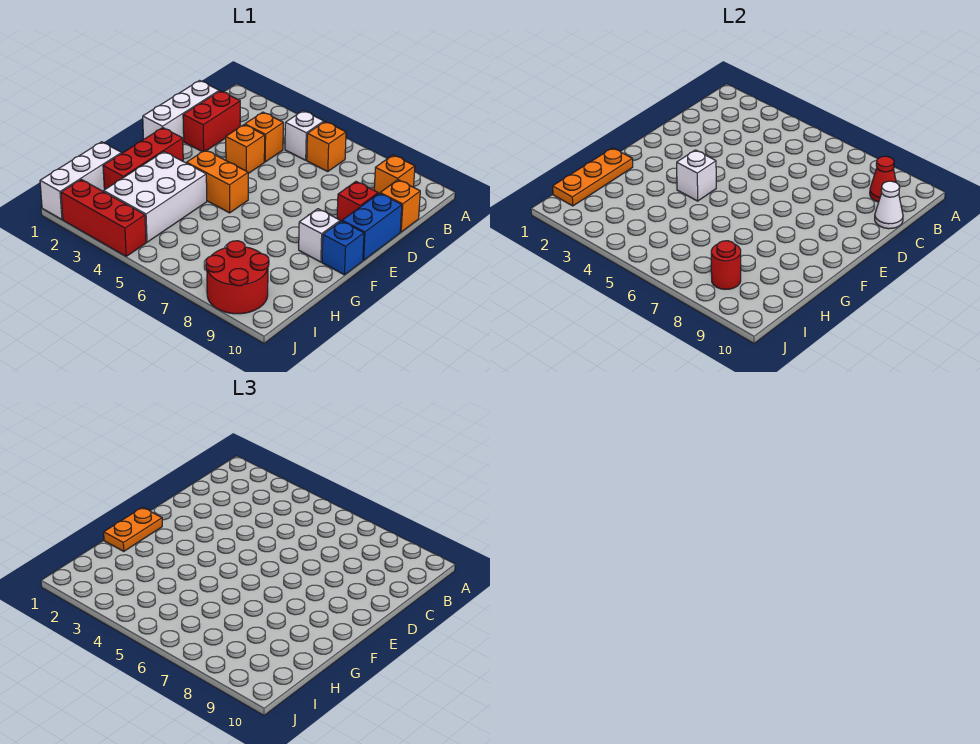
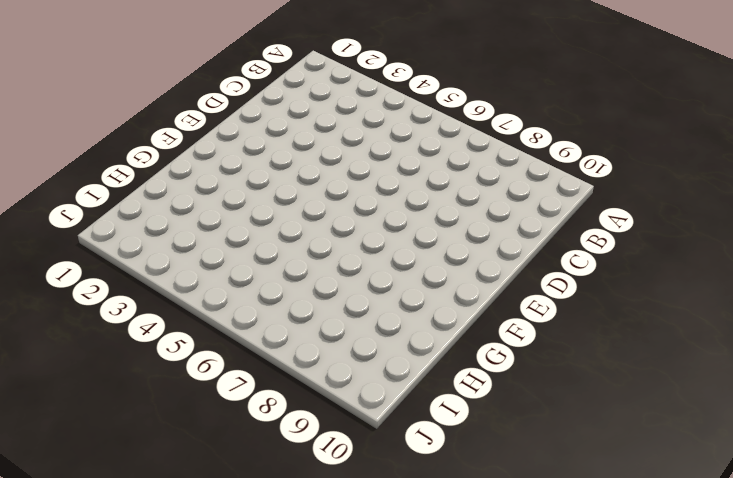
none -> white 1x1 brick [285,111,324,160]
none -> orange 1x1 brick [307,122,346,171]
none -> orange 1x1 brick [374,155,415,194]

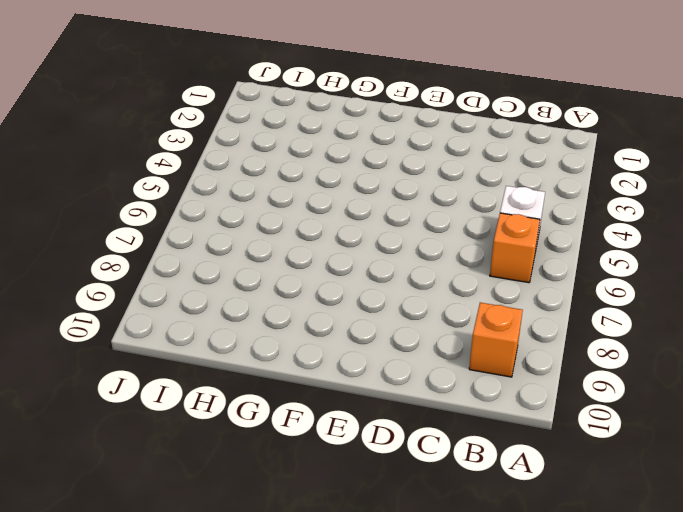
none -> white 1x3 brick [143,81,219,141]
none -> red 1x2 brick [183,91,240,152]
none -> orange 1x1 brick [245,112,283,162]

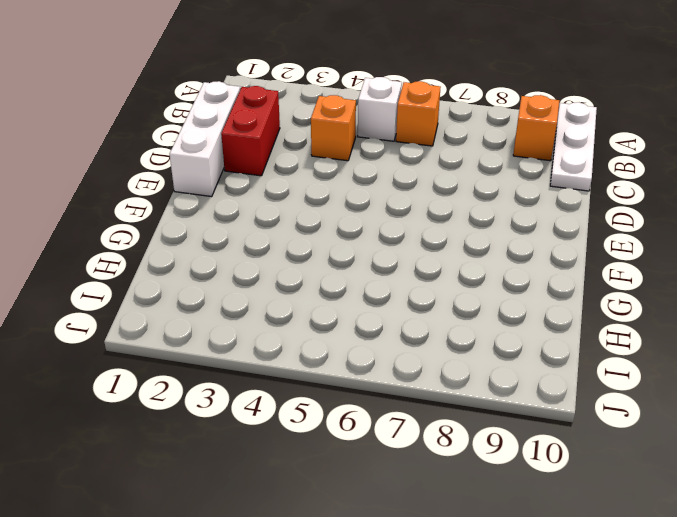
white 1x3 plate [550,102,597,191] -> orange 1x1 brick [380,180,420,232]
none -> orange 1x1 brick [226,125,265,174]
none -> red 1x1 brick [337,182,378,221]
none -> blue 1x2 brick [342,193,402,260]

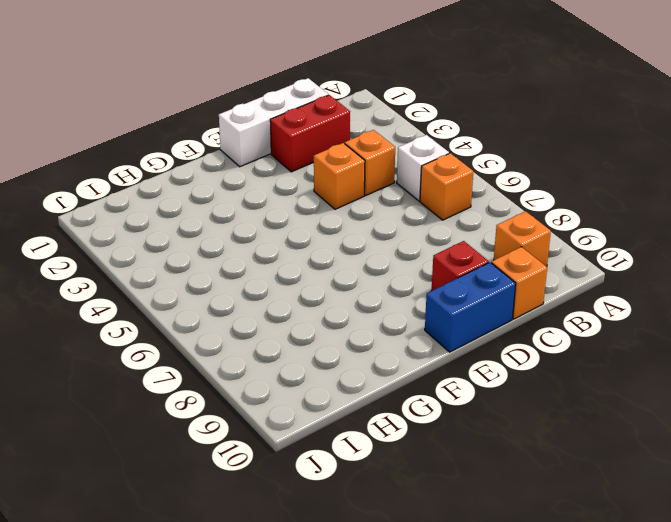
none -> red 1x3 brick [103,128,183,190]
none -> orange 1x2 brick [187,150,248,213]
none -> white 1x1 brick [299,209,340,262]

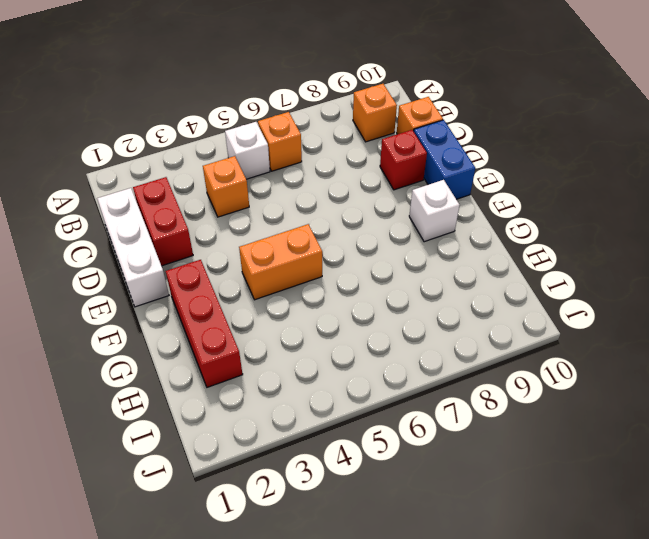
none -> orange 1x1 brick [226,125,265,174]
none -> blue 1x1 brick [322,221,364,275]
none -> white 2x3 brick [104,152,207,242]

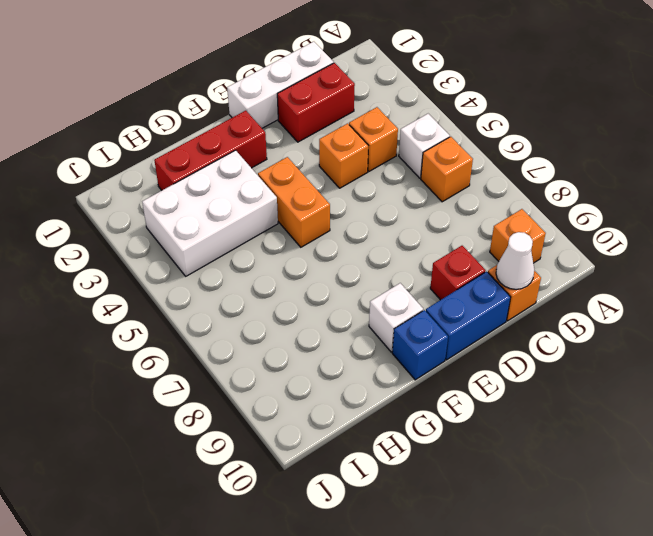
none -> white 1x3 brick [40,142,122,220]
none -> red 2x2 round brick [206,241,269,314]
none -> red 1x3 brick [61,179,146,256]

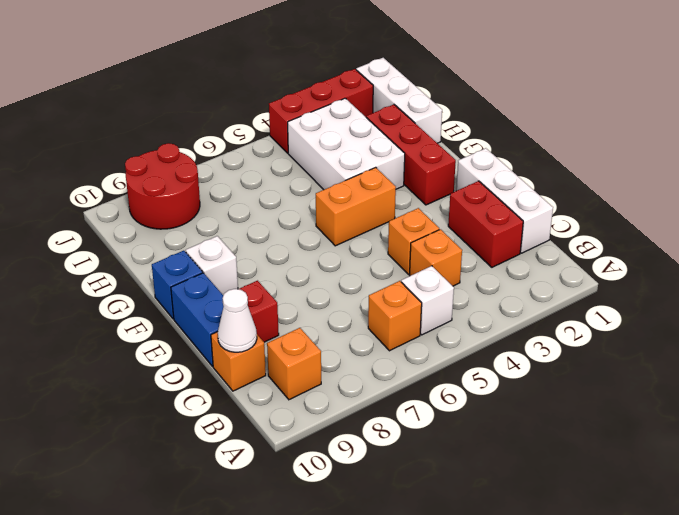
none -> red 1x1 cone [870,156,896,202]
none -> white 1x1 brick [677,150,716,201]
none -> orange 1x3 plate [553,148,633,206]

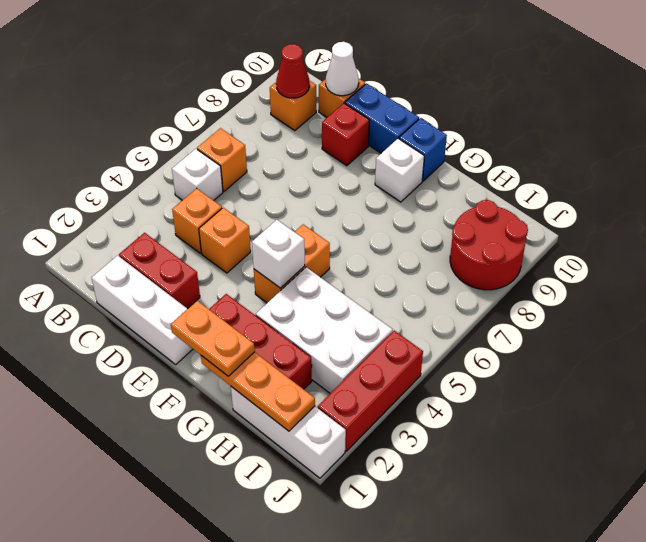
none -> red 1x1 round brick [711,241,741,289]

